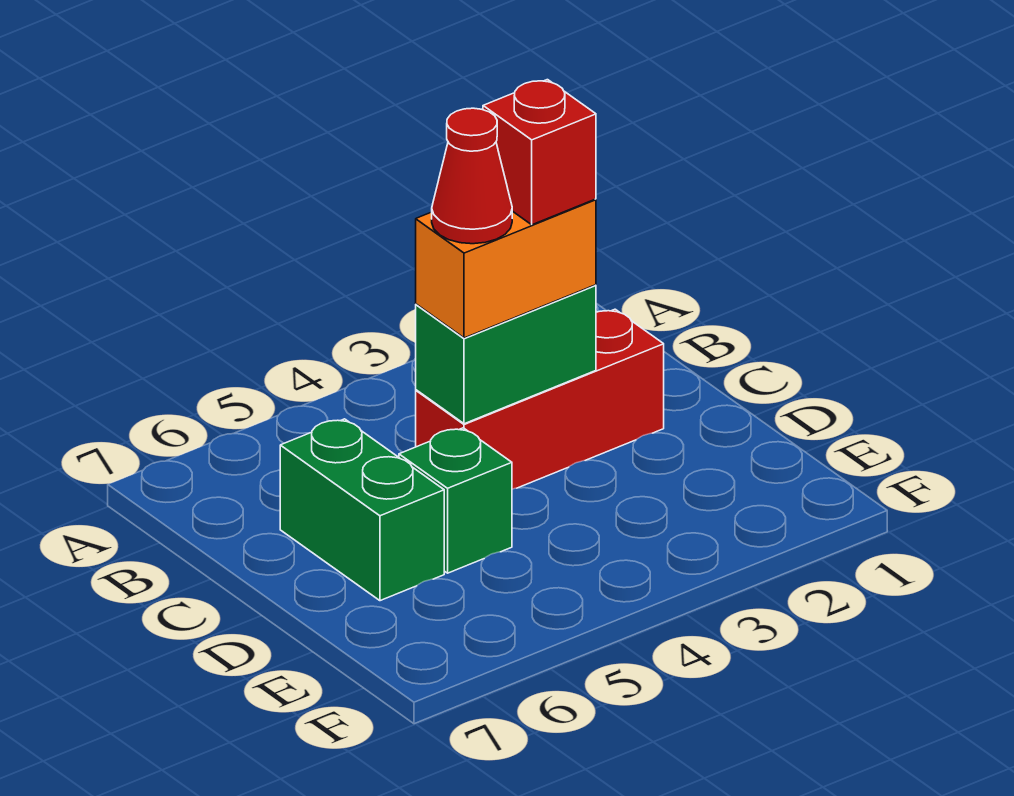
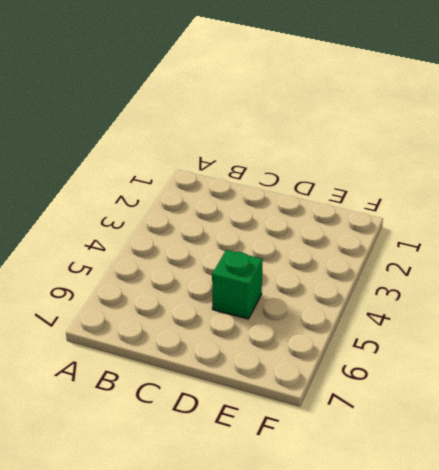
none -> red 1x3 brick [416,309,664,489]
none -> green 1x2 brick [280,419,444,601]

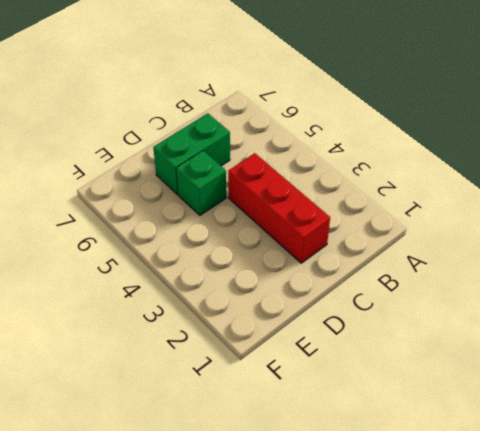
none -> green 1x2 brick [416,285,596,424]
none -> orange 1x2 brick [416,199,596,338]

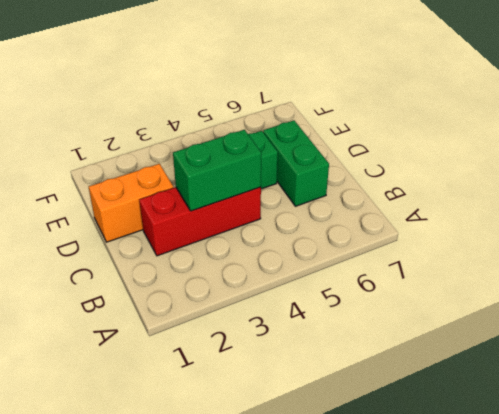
orange 1x2 brick [89,164,174,242] -> orange 1x2 brick moved to [416,199,596,338]
none -> red 1x1 brick [483,80,596,225]
none -> red 1x1 cone [432,108,512,244]

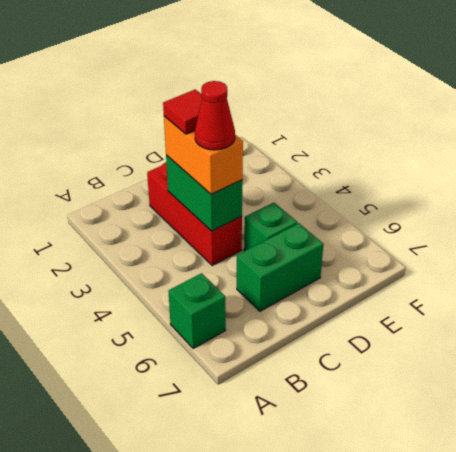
green 1x1 brick [168,273,226,349] -> none
red 1x1 tile [163,90,202,134] -> red 1x1 brick [483,80,596,225]

